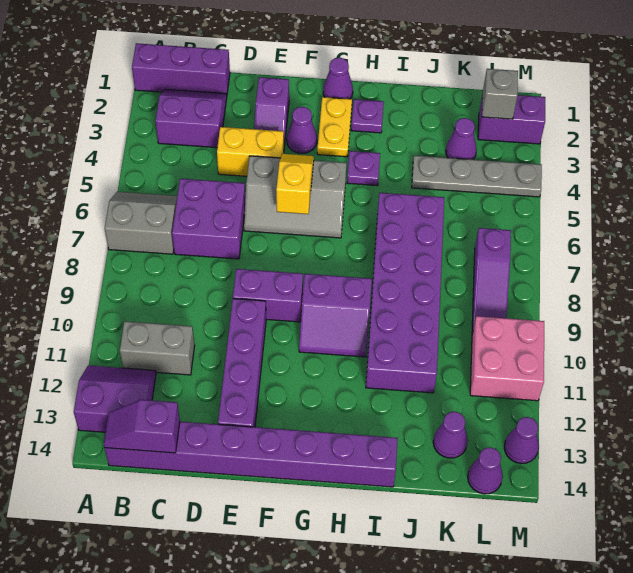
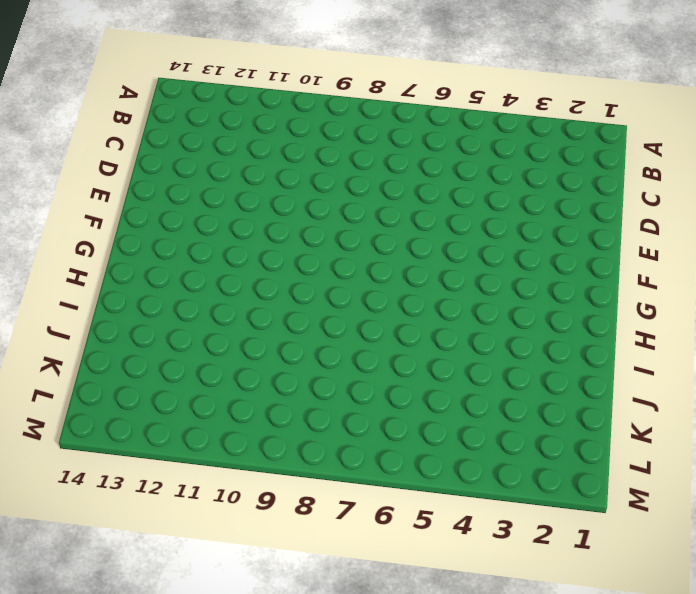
none -> purple 1x3 brick [132,43,230,94]
none -> grey 2x2 slope [105,192,177,254]
none -> purple 2x2 slope [74,365,156,432]
none -> purple 2x2 slope [156,89,227,148]

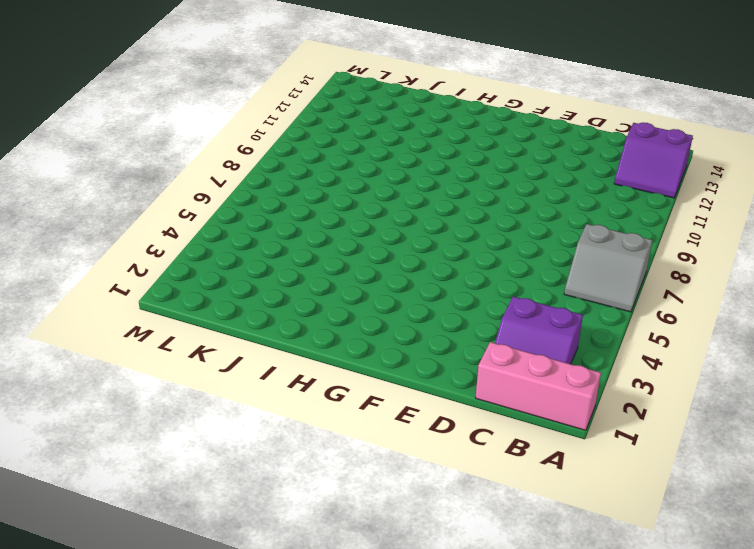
pink 1x3 brick [476,342,601,430] -> purple 1x3 brick [132,43,230,94]
none -> grey 1x2 brick [120,321,195,375]
none -> purple 1x8 brick [105,422,398,487]
none -> purple 2x2 brick [172,179,245,259]
none -> yellow 1x2 brick [217,127,284,176]

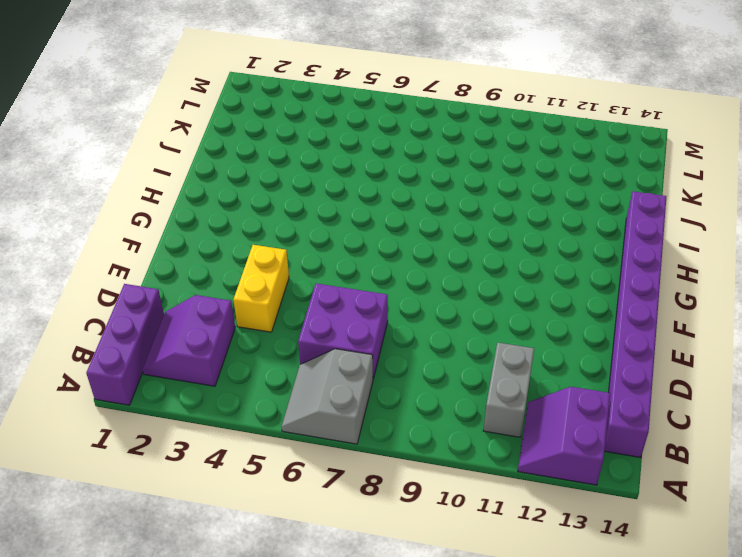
none -> purple 1x2 slope [254,77,289,147]
none -> grey 2x3 slope [244,156,347,238]
none -> purple 1x2 brick [233,269,303,322]
none -> purple 1x4 brick [218,299,266,427]

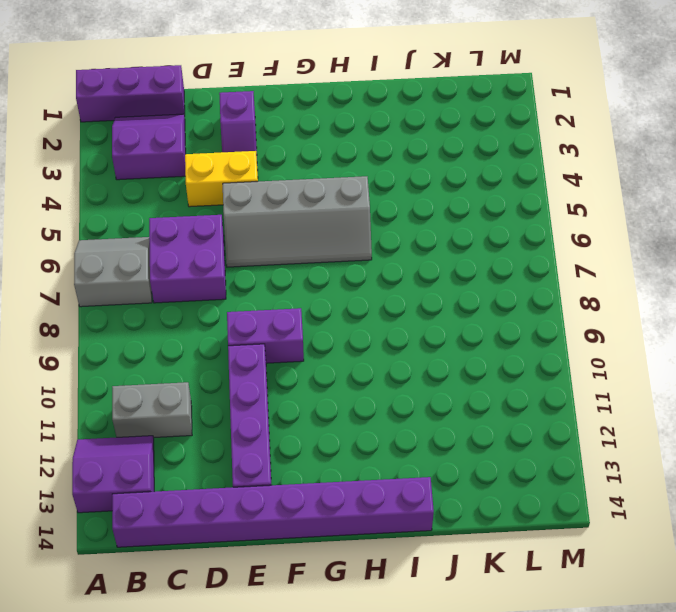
grey 2x4 slope [223,176,372,267] -> grey 2x3 slope [244,156,347,238]
none -> purple 1x1 cone [287,107,317,153]
none -> purple 1x1 cone [323,58,353,99]
none -> yellow 1x2 plate [317,97,352,157]
none -> purple 2x2 slope [299,274,372,357]

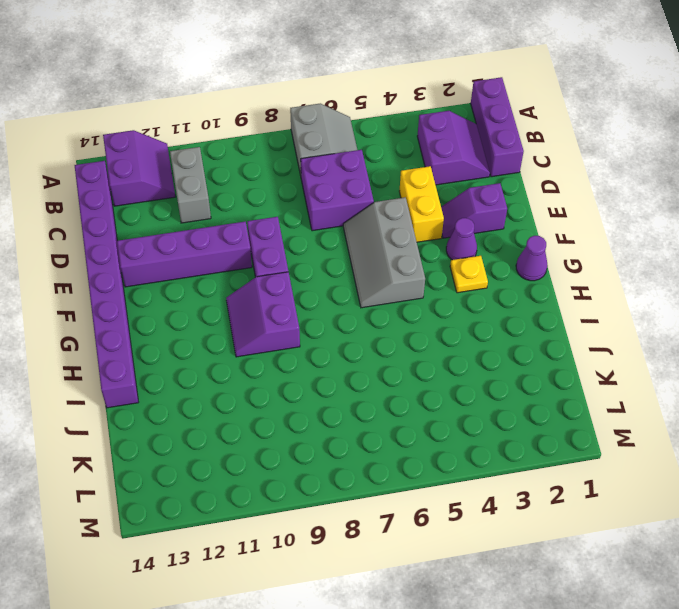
yellow 1x1 plate [450,256,488,293] -> yellow 1x2 plate [317,97,352,157]
none -> purple 1x1 plate [351,99,384,133]
none -> purple 1x1 plate [347,151,380,186]
none -> purple 2x6 brick [366,193,444,393]
none -> grey 1x4 plate [412,156,542,197]

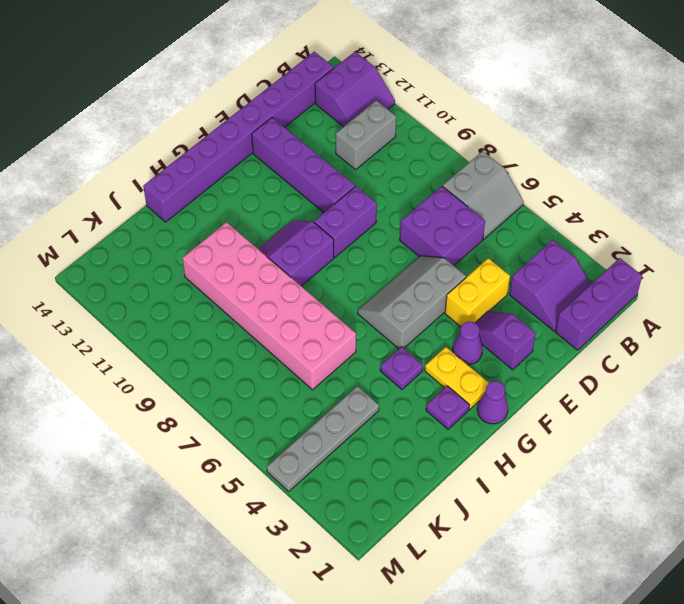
pink 2x6 brick [182,222,356,390] -> purple 2x6 brick [366,193,444,393]
none -> purple 1x1 cone [446,118,477,160]
none -> purple 1x1 cone [433,412,468,458]
none -> purple 1x2 brick [478,94,545,144]
none -> purple 1x3 slope [472,228,511,333]

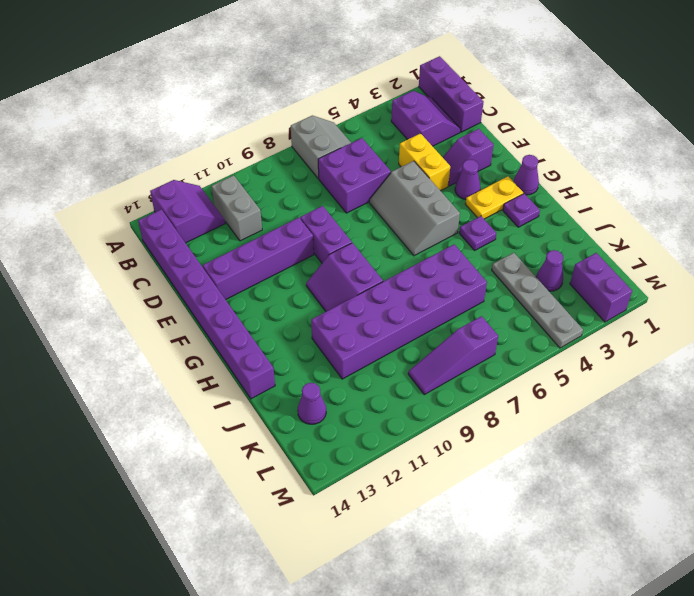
none -> pink 2x2 brick [470,316,544,401]
none -> purple 1x1 cone [468,447,503,494]
none -> purple 1x1 cone [504,417,539,463]
none -> purple 1x2 slope [104,400,180,453]

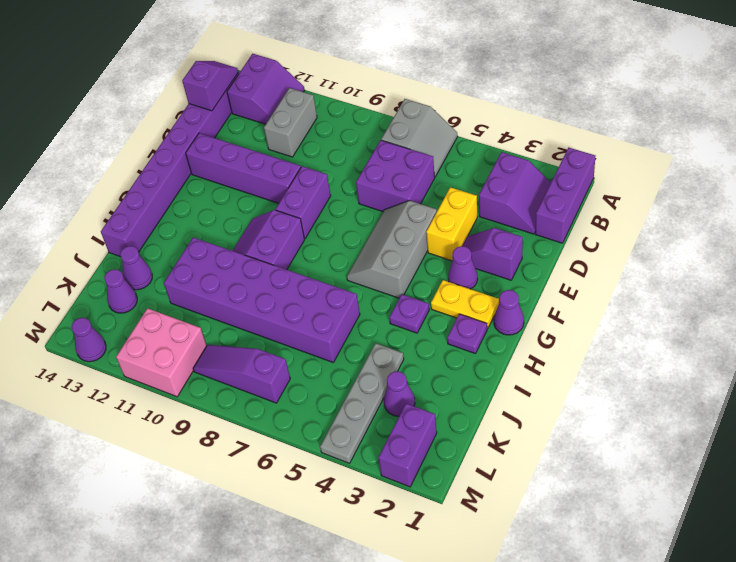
purple 1x1 cone [120,246,152,290] -> purple 1x1 cone moved to [468,447,503,494]
none -> yellow 1x2 slope [276,154,314,214]
none -> grey 1x1 brick [482,69,518,119]

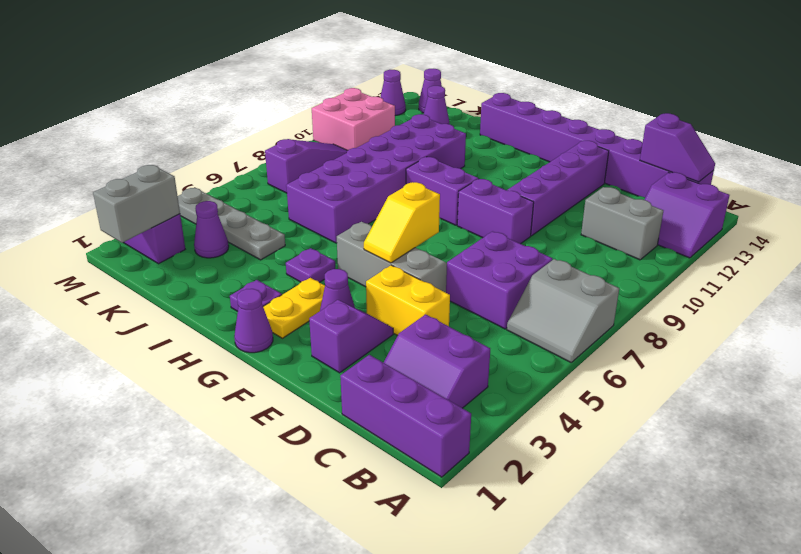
grey 1x2 brick [93,165,180,243] -> grey 1x1 brick [482,69,518,119]

